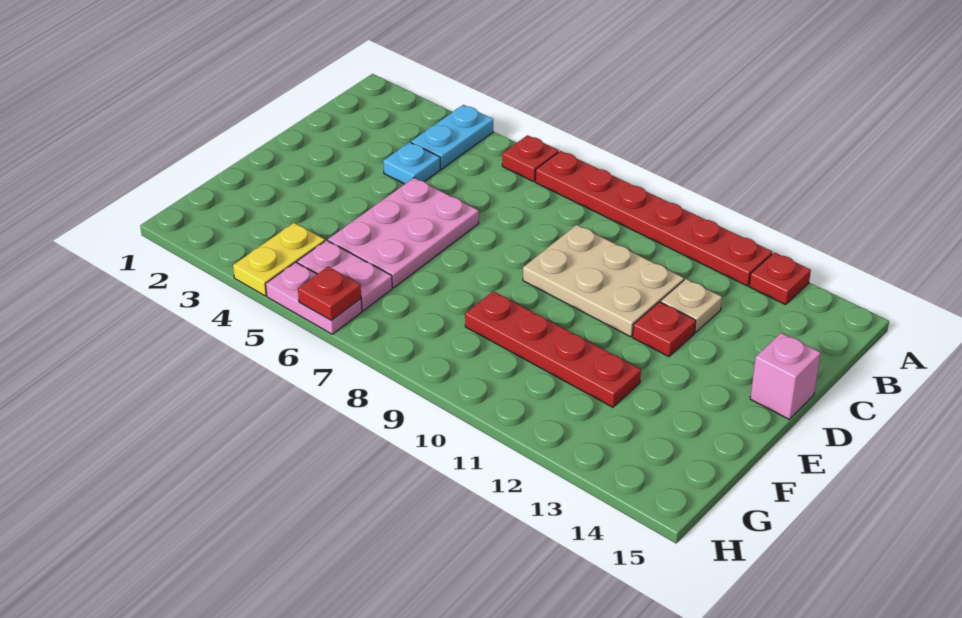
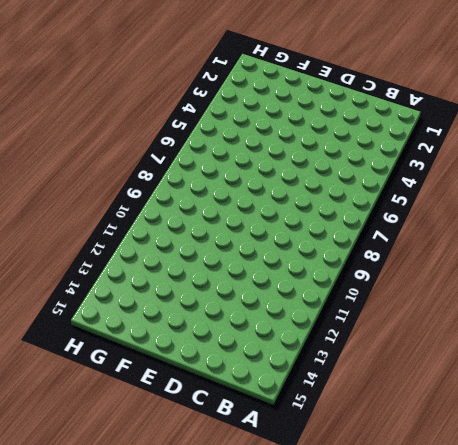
none -> cyan 1x2 plate [411,105,493,169]
none -> red 1x1 plate [502,135,559,182]
none -> red 1x6 plate [535,151,772,286]

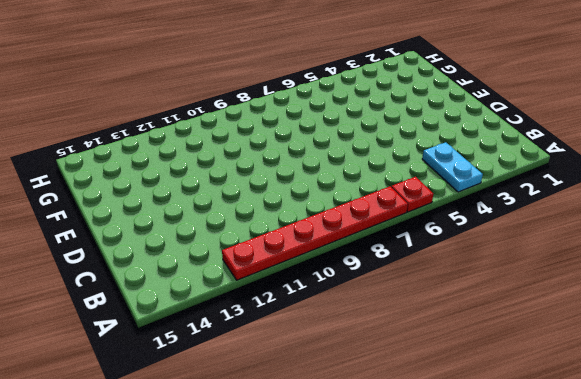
none -> red 1x1 plate [749,252,811,305]
none -> cyan 1x1 plate [383,142,440,184]
none -> tan 2x3 plate [523,225,684,337]

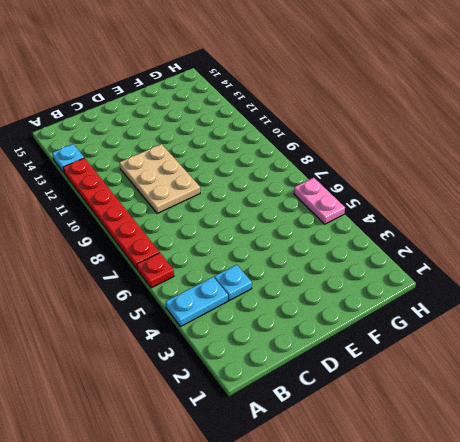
cyan 1x1 plate [52,144,84,173] -> red 1x1 plate [749,252,811,305]
none -> tan 1x1 plate [661,279,722,332]
none -> pink 2x3 plate [328,178,479,288]
none -> red 1x1 plate [633,302,696,357]

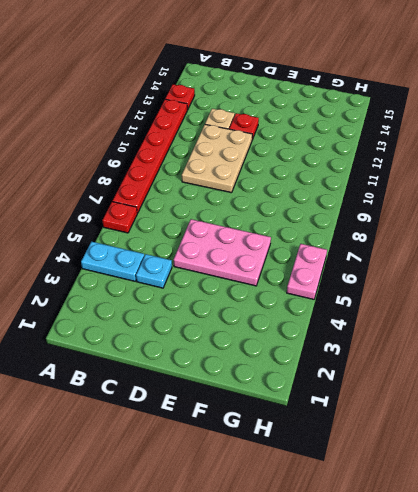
none -> pink 1x1 brick [750,333,821,419]
none -> red 1x4 plate [465,291,641,407]
none -> yellow 1x2 plate [233,223,325,296]

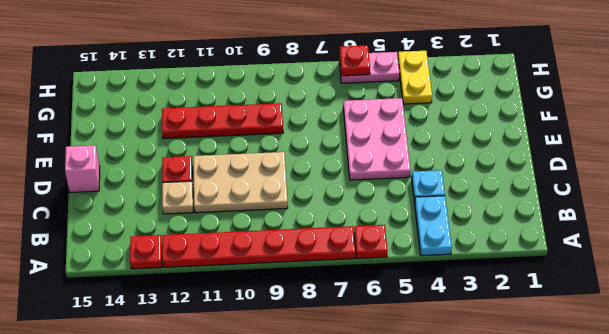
none -> pink 1x2 plate [297,240,392,311]

